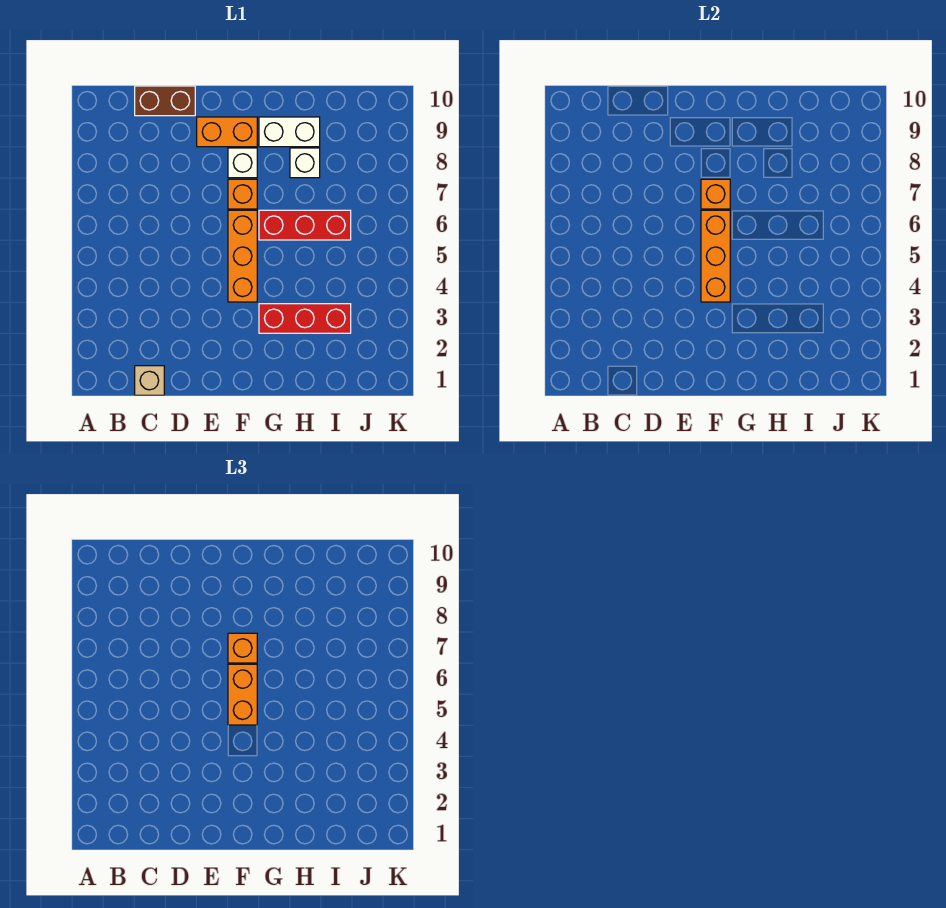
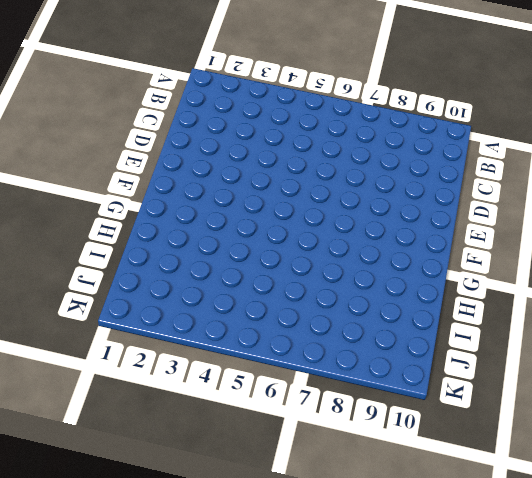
none -> tan 1x1 brick [135,366,164,395]
none -> brown 1x2 brick [135,86,195,116]
none -> orange 1x2 brick [197,117,257,147]

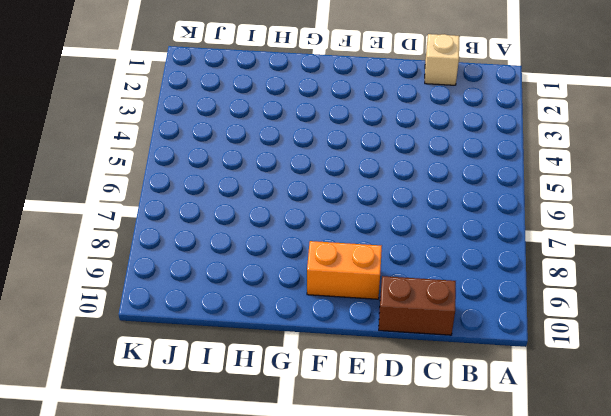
none -> orange 1x3 brick [228,210,257,302]
none -> orange 1x1 brick [228,179,257,209]
none -> white 1x1 brick [228,148,257,178]

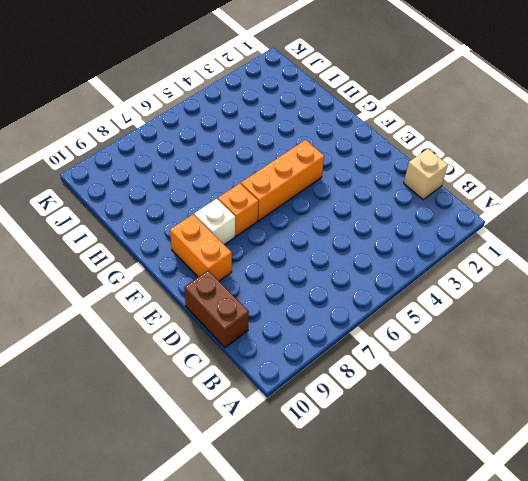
none -> red 1x3 brick [259,304,351,333]
none -> red 1x3 brick [259,210,351,240]
none -> white 1x2 brick [259,117,320,147]

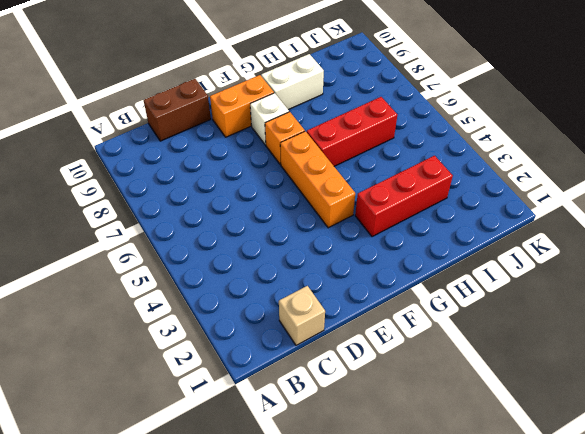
none -> white 1x1 brick [290,148,320,178]
none -> orange 1x3 brick [701,210,730,302]
none -> orange 1x1 brick [701,179,730,209]

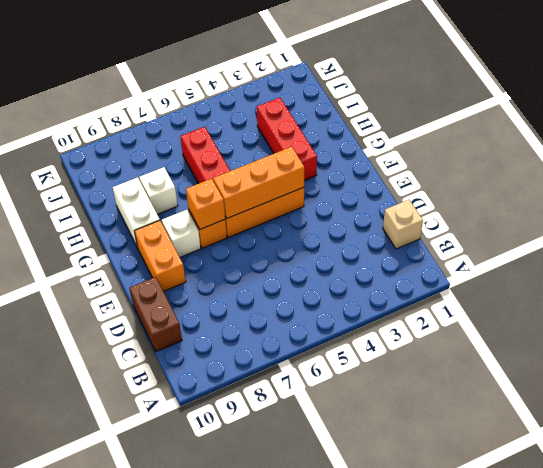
none -> orange 1x2 brick [228,664,257,725]
none -> orange 1x1 brick [228,633,257,663]

